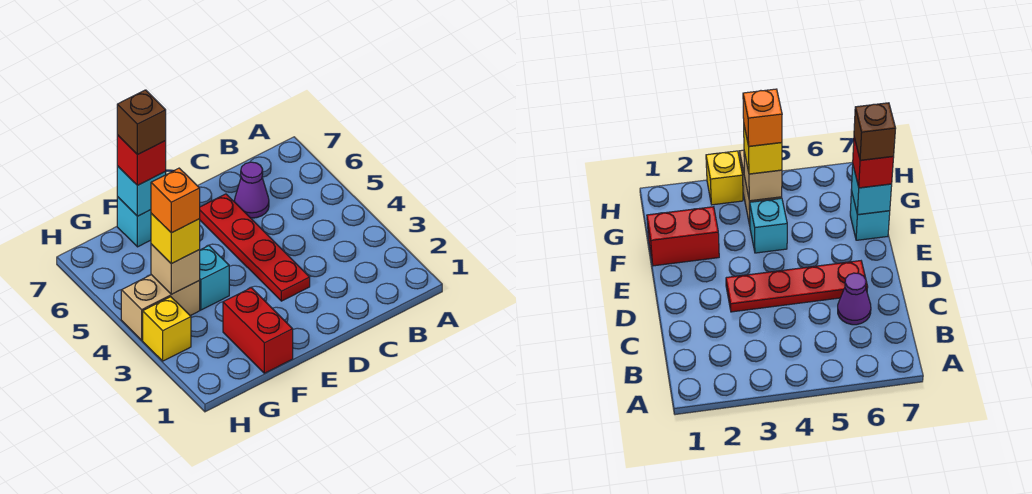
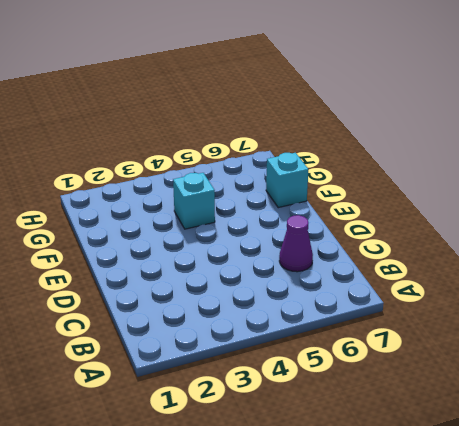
none -> red 1x4 plate [200,194,310,301]
none -> red 1x2 brick [223,288,293,373]
none -> tan 1x2 brick [121,275,200,340]

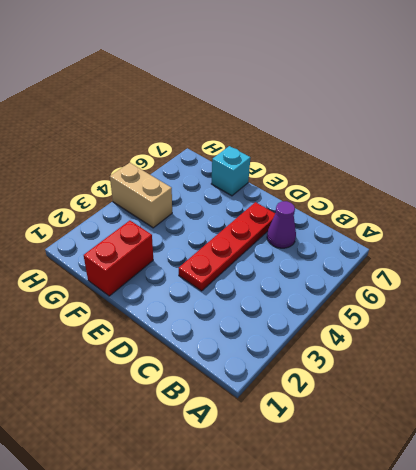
none -> cyan 1x1 brick [200,246,229,310]
none -> yellow 1x1 brick [143,297,191,361]
none -> cyan 1x1 brick [117,166,166,216]

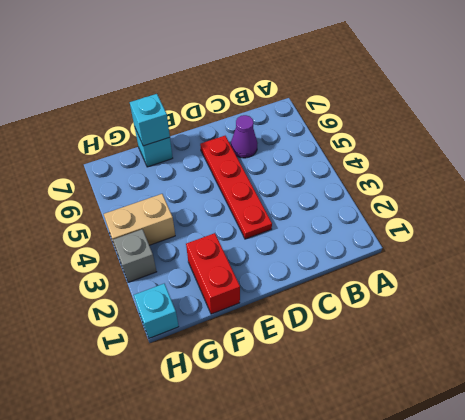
cyan 1x1 brick [134,284,179,338] -> cyan 1x1 brick moved to [200,246,229,310]
grey 1x1 brick [113,229,157,282] -> yellow 1x1 brick [143,297,191,361]
none -> tan 1x1 brick [151,244,200,294]
none -> red 1x1 brick [117,135,166,185]
none -> yellow 1x1 brick [151,213,200,264]

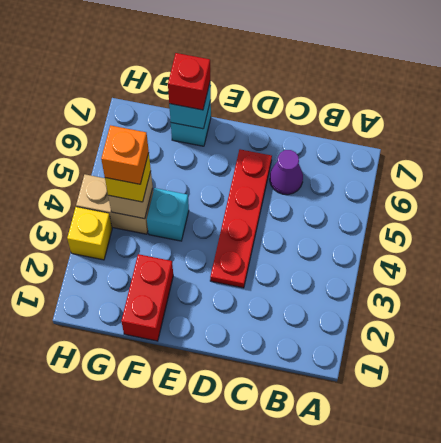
none -> brown 1x1 brick [117,90,166,155]

